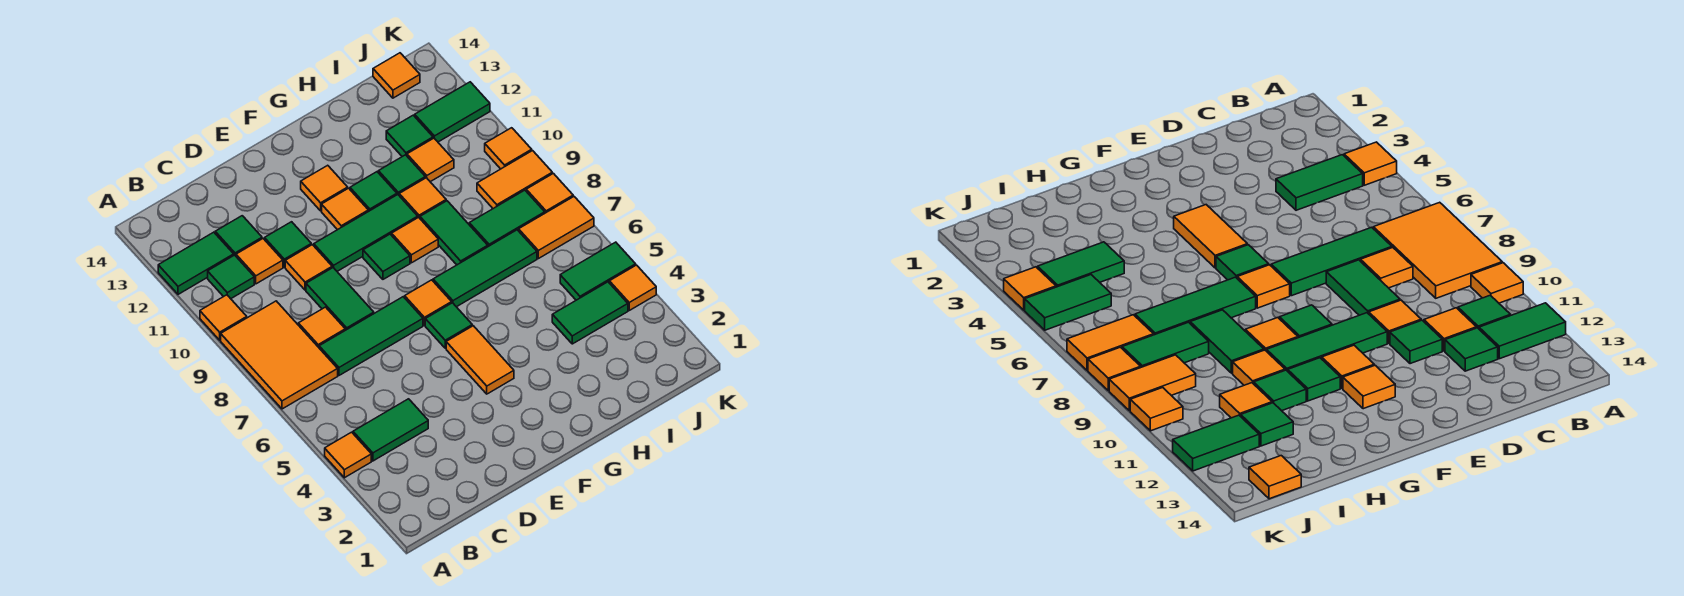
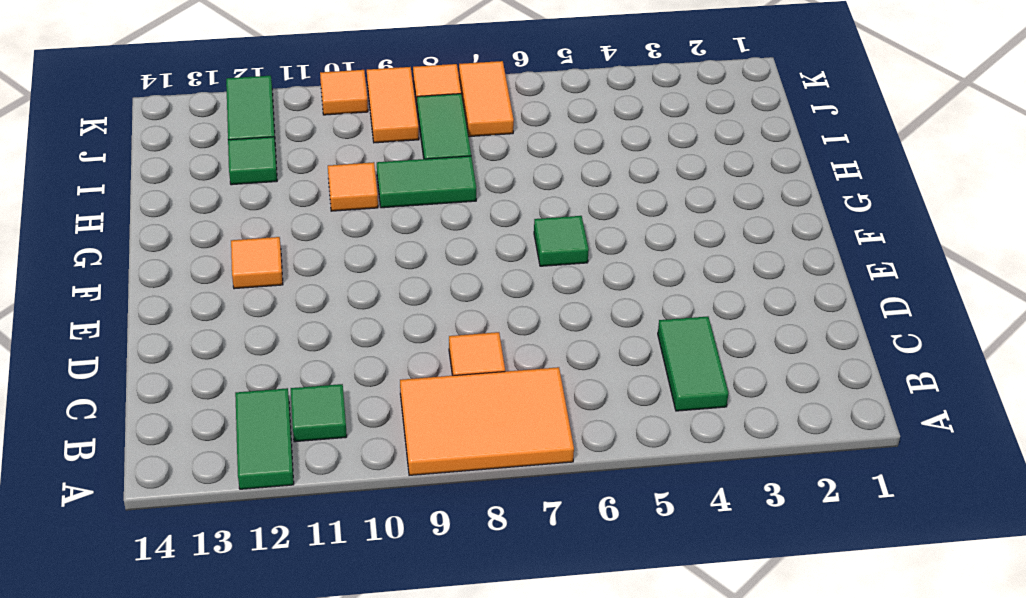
none -> orange 1x1 tile [325,432,371,478]
none -> orange 1x1 tile [200,295,247,340]
none -> green 1x3 tile [319,297,423,375]
none -> orange 1x1 tile [236,239,283,284]

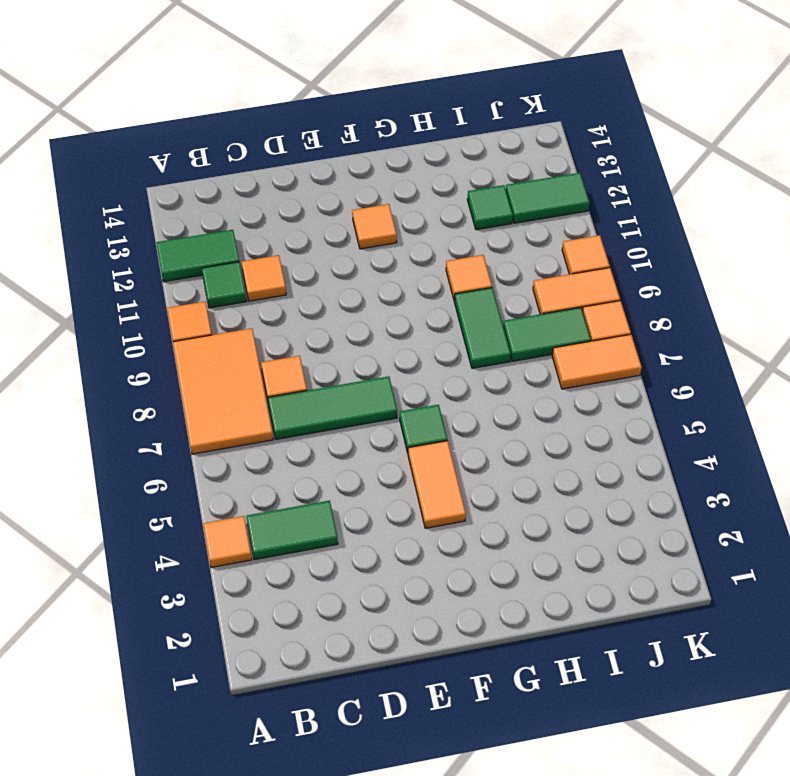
none -> green 1x1 tile [215,216,262,256]
none -> green 1x2 tile [306,268,374,330]
none -> orange 1x1 tile [285,245,332,290]
none -> green 1x1 tile [265,222,311,267]

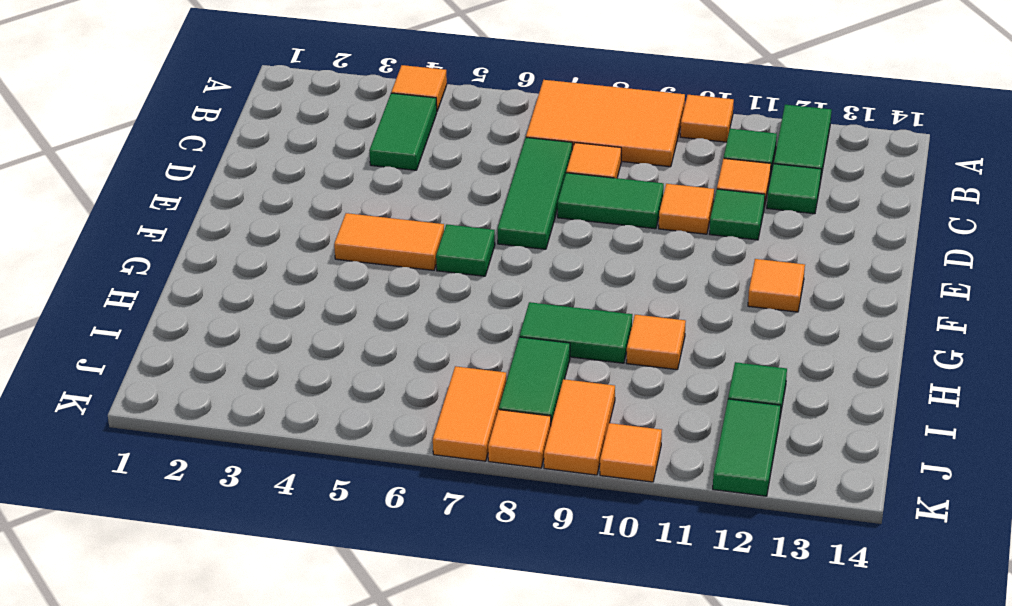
none -> green 1x3 tile [314,195,418,271]
none -> orange 1x1 tile [405,280,452,325]
none -> green 1x1 tile [363,234,410,279]
none -> orange 1x1 tile [322,188,368,230]

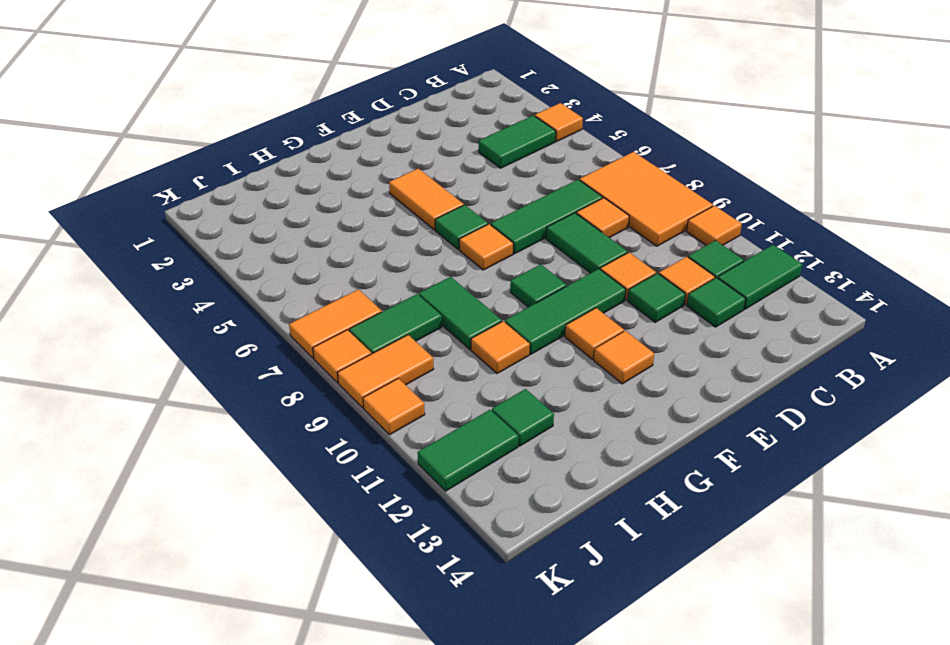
none -> green 1x3 tile [433,230,537,307]
none -> orange 1x1 tile [392,217,438,263]
none -> green 1x1 tile [350,172,397,211]
none -> green 1x1 tile [378,155,425,195]

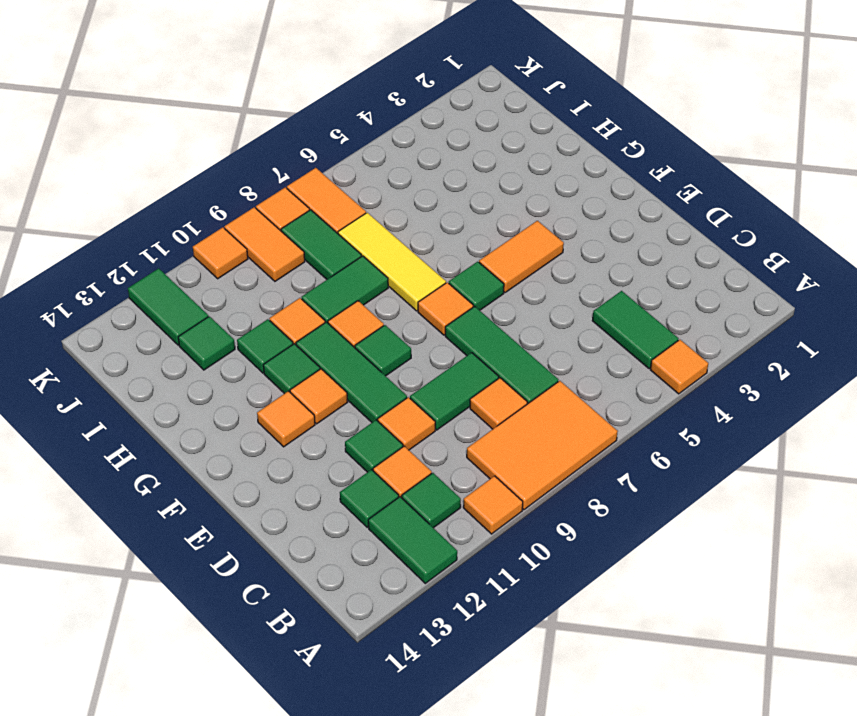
yellow 1x3 tile [338,213,446,311] -> green 1x3 tile [433,230,537,307]
none -> green 1x2 tile [552,282,628,344]
none -> orange 1x1 tile [407,138,454,182]
none -> green 1x2 tile [560,242,636,300]
none -> orange 1x1 tile [373,53,420,98]

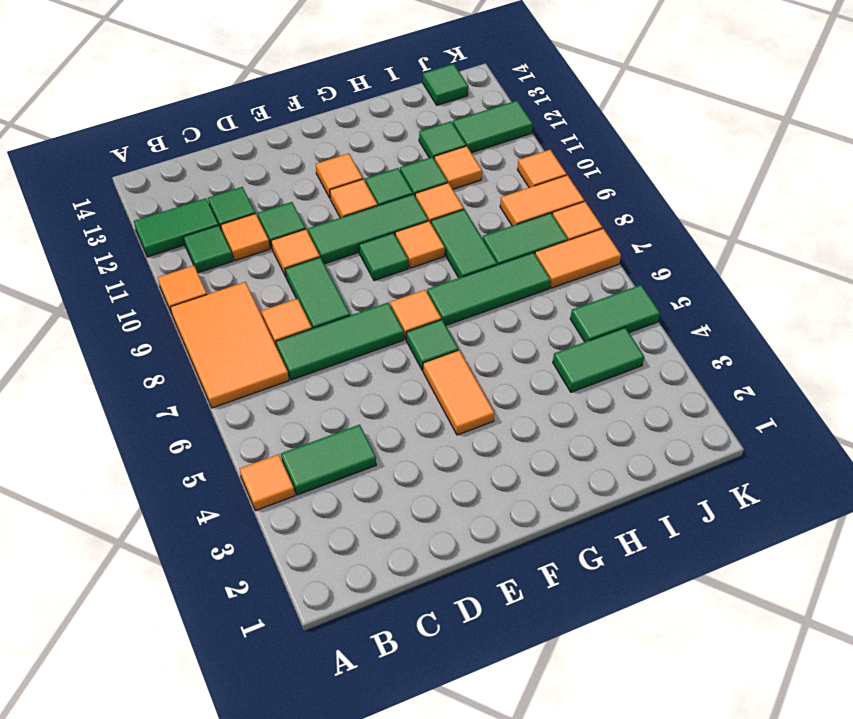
green 1x1 tile [423,64,468,105] -> orange 1x1 tile [373,53,420,98]
none -> orange 1x1 tile [609,265,656,310]

